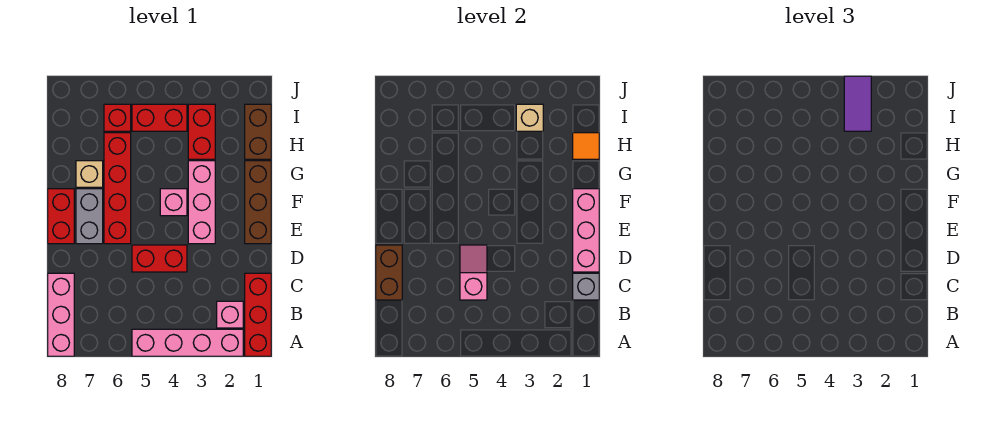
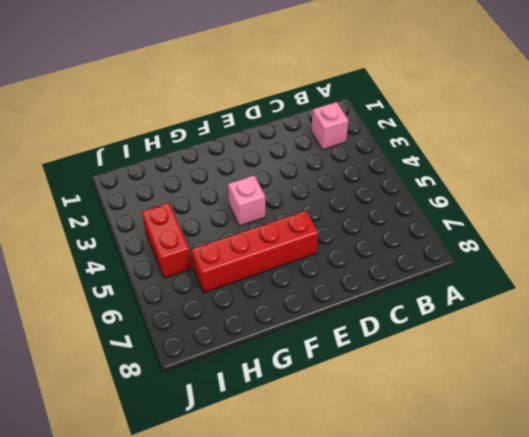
none -> red 1x3 brick [245,273,271,356]
none -> pink 1x4 brick [132,329,243,356]
none -> pink 1x3 brick [48,273,74,356]

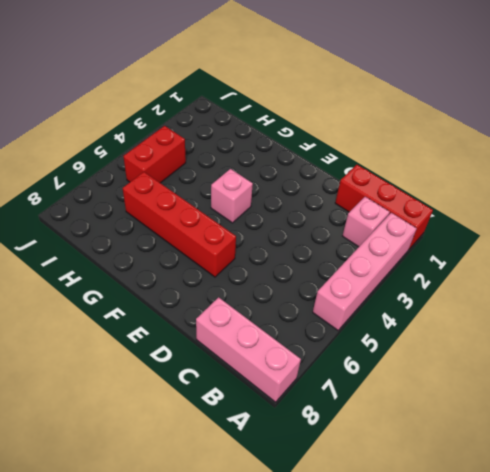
none -> red 1x2 brick [132,245,187,272]
none -> brown 1x3 brick [245,161,271,244]
none -> pink 1x3 brick [188,161,215,244]

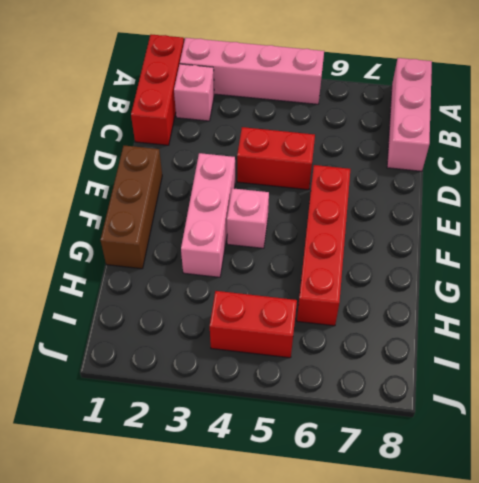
none -> grey 1x2 brick [76,189,103,244]
none -> red 1x2 brick [48,189,74,244]
none -> tan 1x1 brick [76,161,103,187]

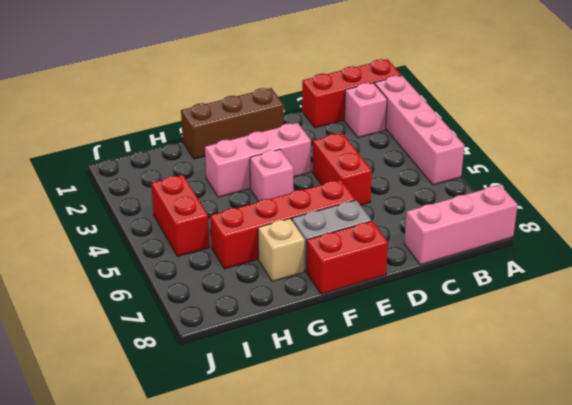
none -> brown 1x2 brick [245,104,271,159]
none -> red 1x2 brick [188,104,215,159]
none -> red 1x1 brick [104,104,131,131]

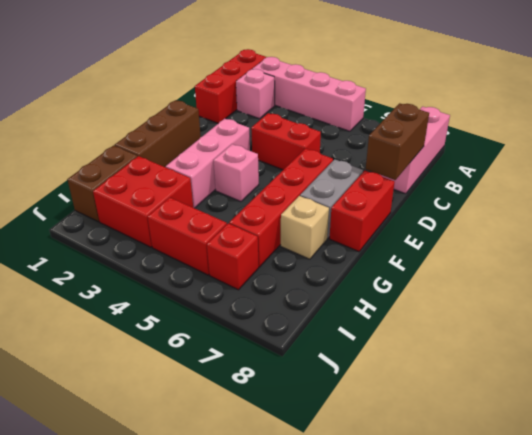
red 2x2 brick [93,156,193,247] -> red 1x2 brick [188,104,215,159]
none -> grey 1x1 brick [573,273,599,300]
none -> pink 1x2 slope [460,245,487,300]
none -> pink 1x3 brick [573,189,599,272]

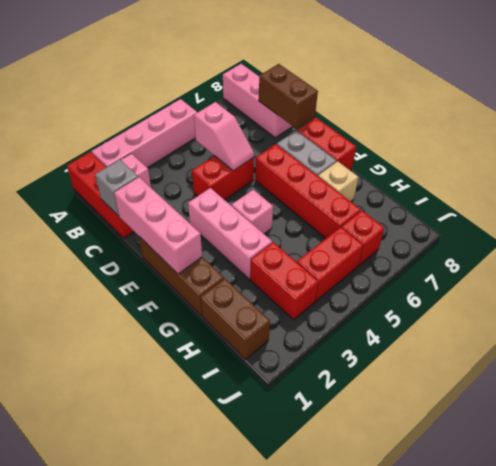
none -> orange 1x1 tile [573,133,599,159]
none -> tan 1x1 brick [516,104,543,131]
none -> purple 1x2 tile [844,76,871,131]

